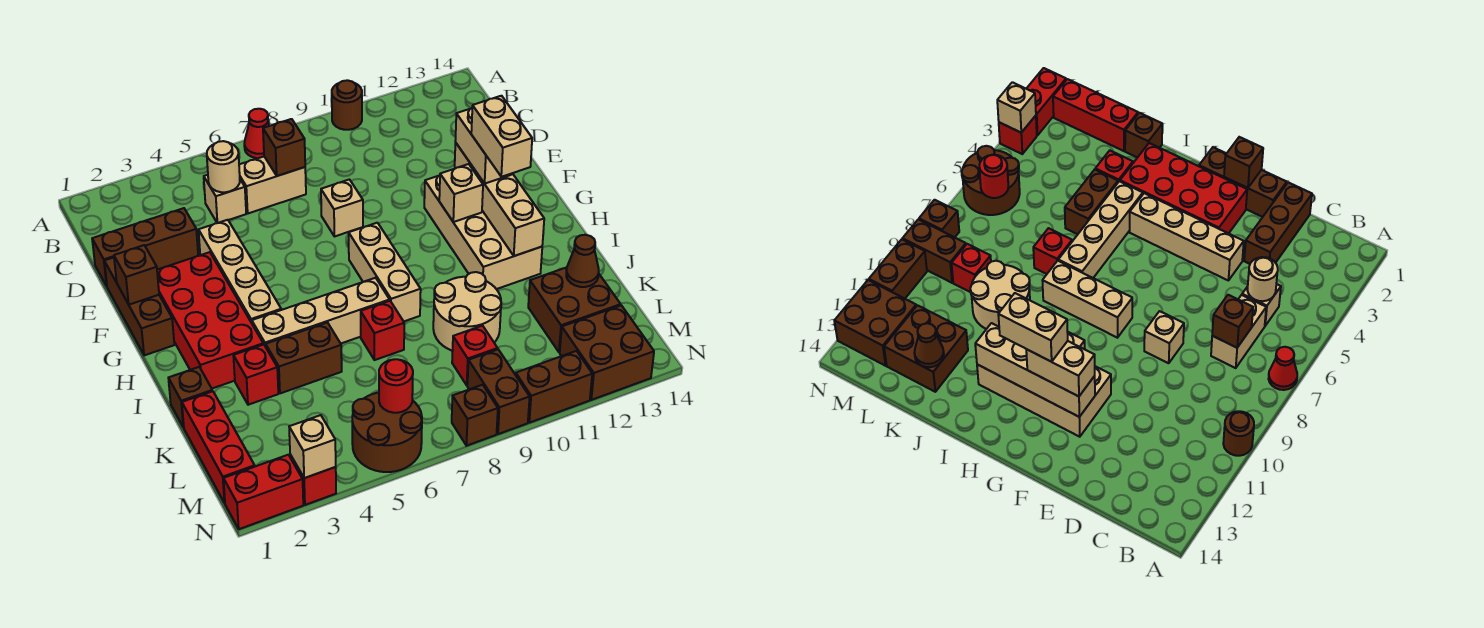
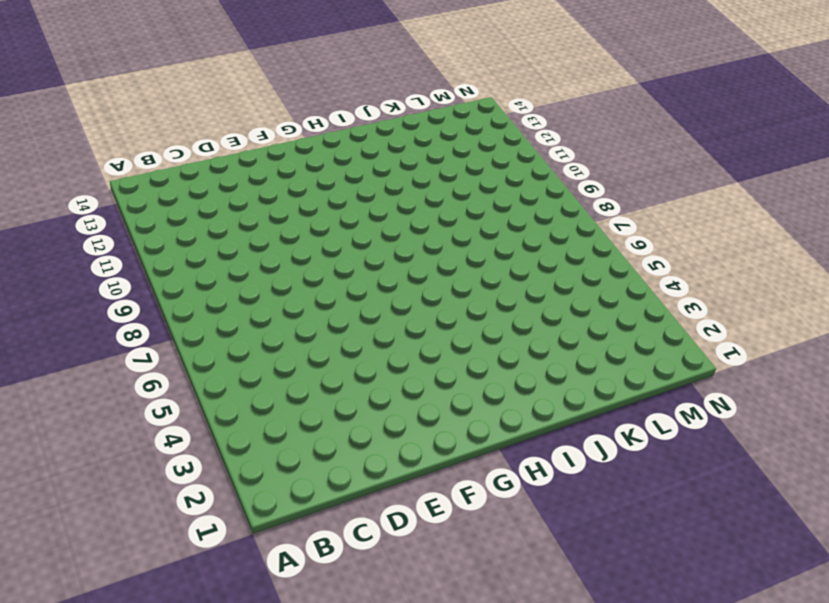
none -> red 1x1 cone [244,109,269,158]
none -> brown 1x1 round brick [332,80,362,130]
none -> tan 1x1 brick [204,175,246,223]
none -> tan 1x2 brick [239,157,306,213]

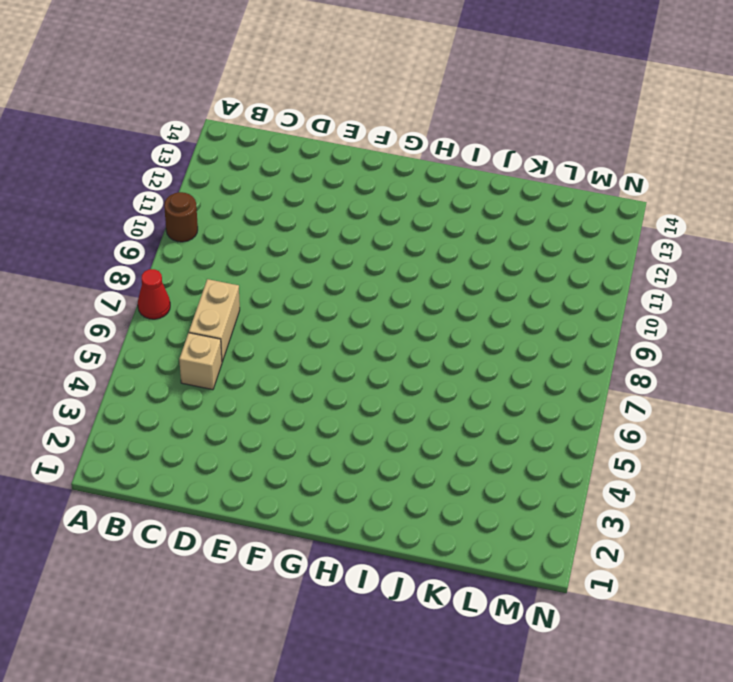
none -> brown 1x3 brick [92,208,198,286]
none -> brown 1x3 brick [104,258,174,355]
none -> tan 1x4 brick [199,220,281,323]
none -> tan 1x1 brick [321,179,363,237]

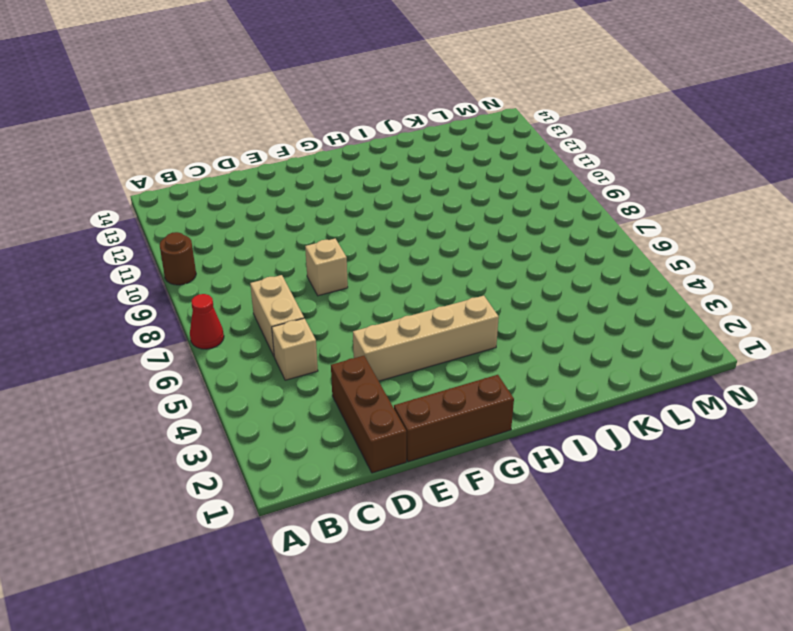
none -> red 2x4 brick [157,252,263,388]
none -> tan 2x4 brick [424,176,542,289]
none -> tan 1x3 brick [349,223,421,321]
none -> tan 1x4 brick [252,278,390,347]

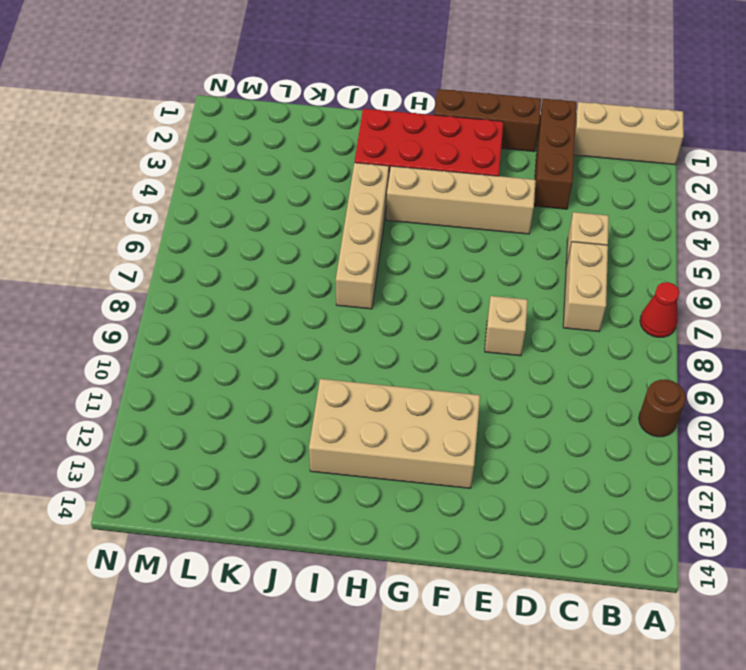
tan 1x3 brick [574,102,684,165] -> tan 1x3 brick moved to [349,223,421,321]
none -> brown 1x1 brick [168,367,212,428]
none -> red 1x1 brick [233,344,278,405]
none -> brown 1x2 brick [266,322,342,393]
none -> red 1x1 brick [361,301,404,360]

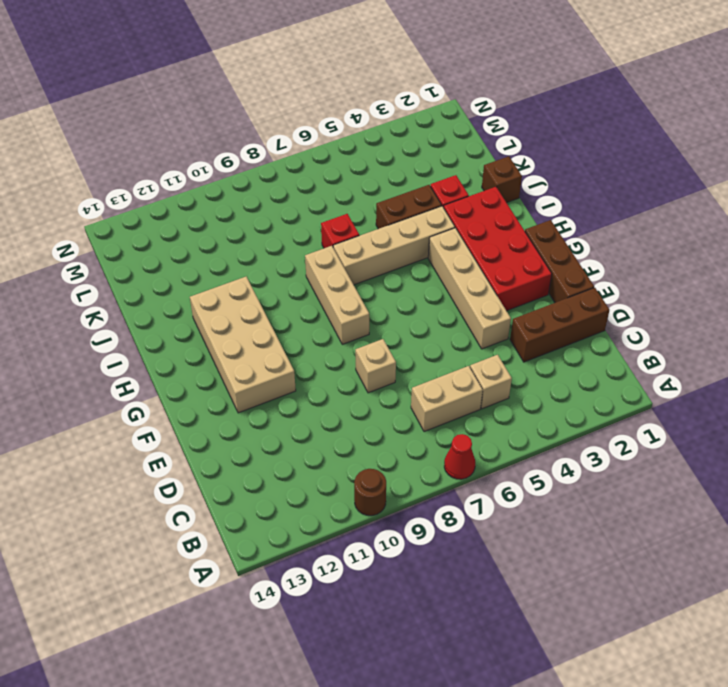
none -> tan 2x2 round brick [433,272,501,351]
none -> red 1x3 brick [182,391,255,503]
none -> brown 2x2 brick [528,268,621,352]
none -> red 1x1 brick [452,326,498,385]

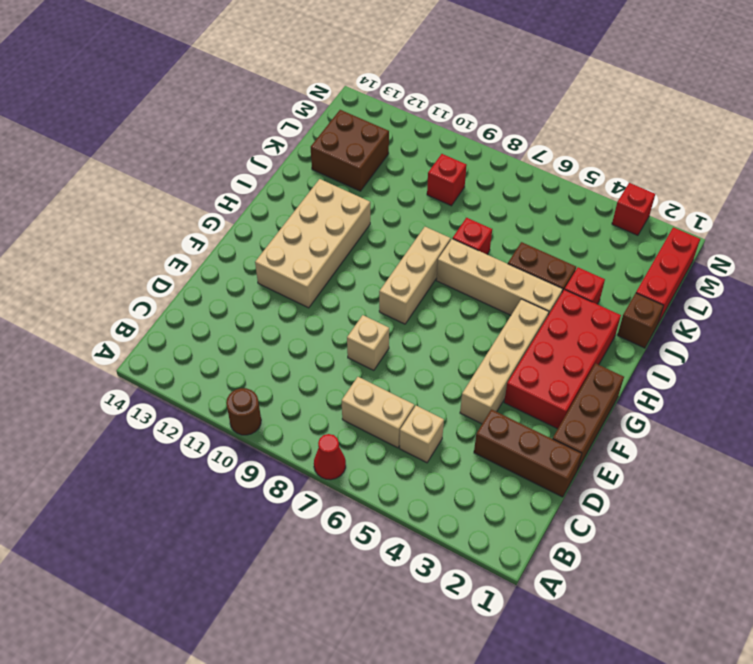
none -> tan 2x2 round brick [433,272,501,351]
none -> brown 2x2 round brick [352,392,422,472]
none -> brown 1x2 brick [467,349,530,434]
none -> brown 2x2 brick [560,305,654,400]

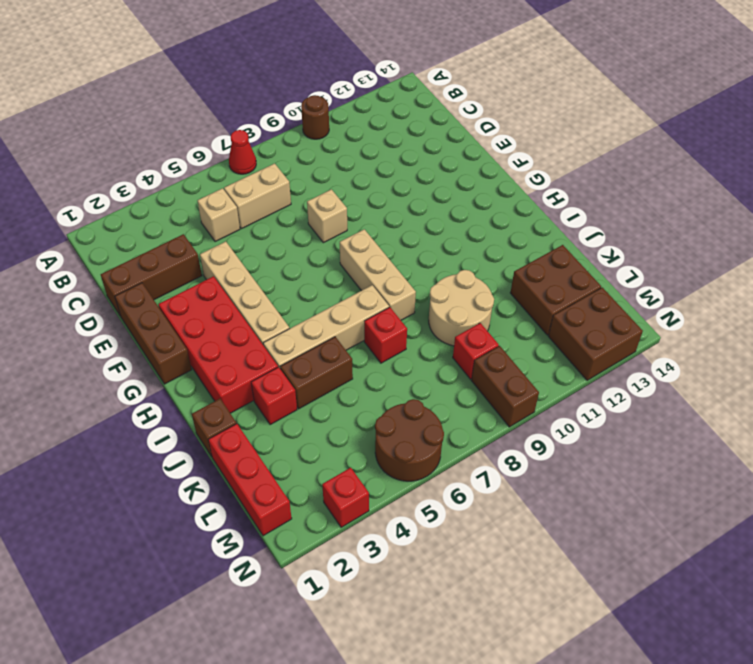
none -> tan 2x4 brick [424,176,542,289]
none -> red 1x2 brick [223,455,303,529]
none -> brown 1x1 brick [452,385,498,446]
none -> brown 1x2 brick [516,351,592,423]

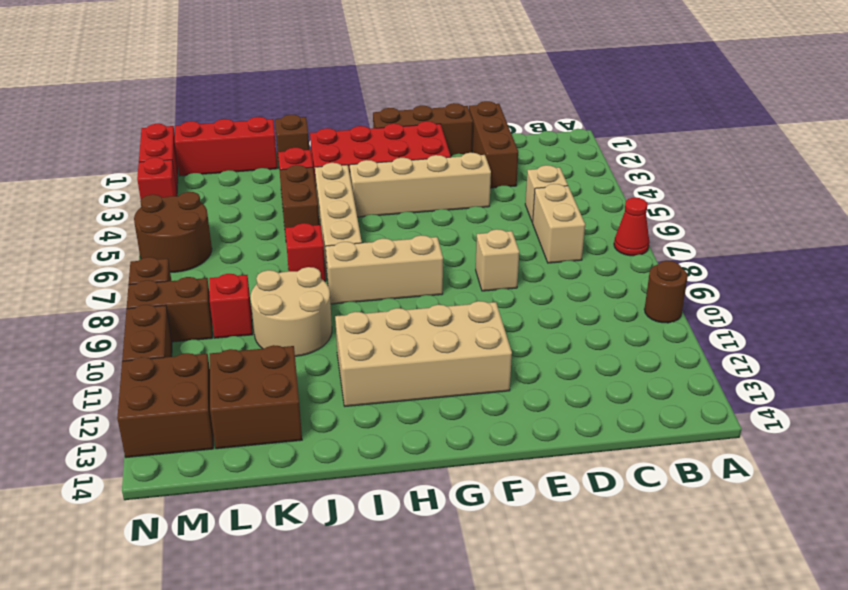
none -> tan 1x1 round brick [207,141,240,192]
none -> brown 1x1 brick [263,119,305,176]
none -> brown 1x1 brick [114,245,159,305]
none -> tan 1x4 brick [455,142,544,256]

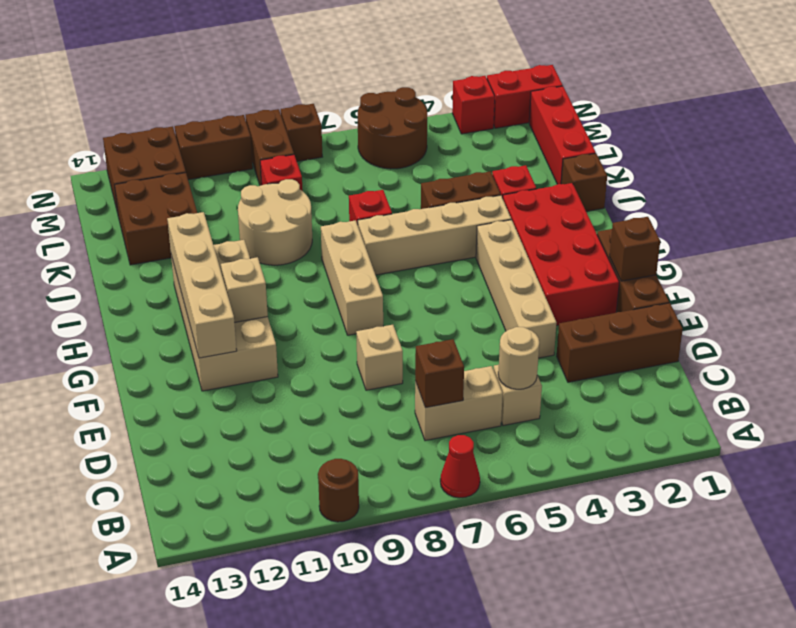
none -> brown 1x1 cone [566,235,599,287]
none -> red 1x1 round brick [379,359,413,413]
none -> tan 1x1 brick [289,415,336,478]
none -> tan 1x2 brick [455,108,513,184]

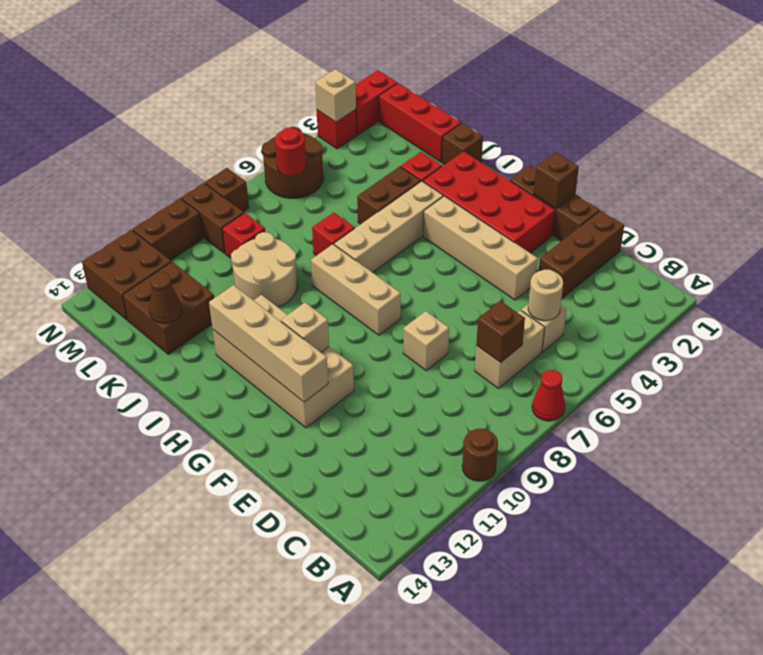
none -> tan 1x2 brick [455,108,513,184]
none -> tan 1x2 brick [471,96,532,177]

